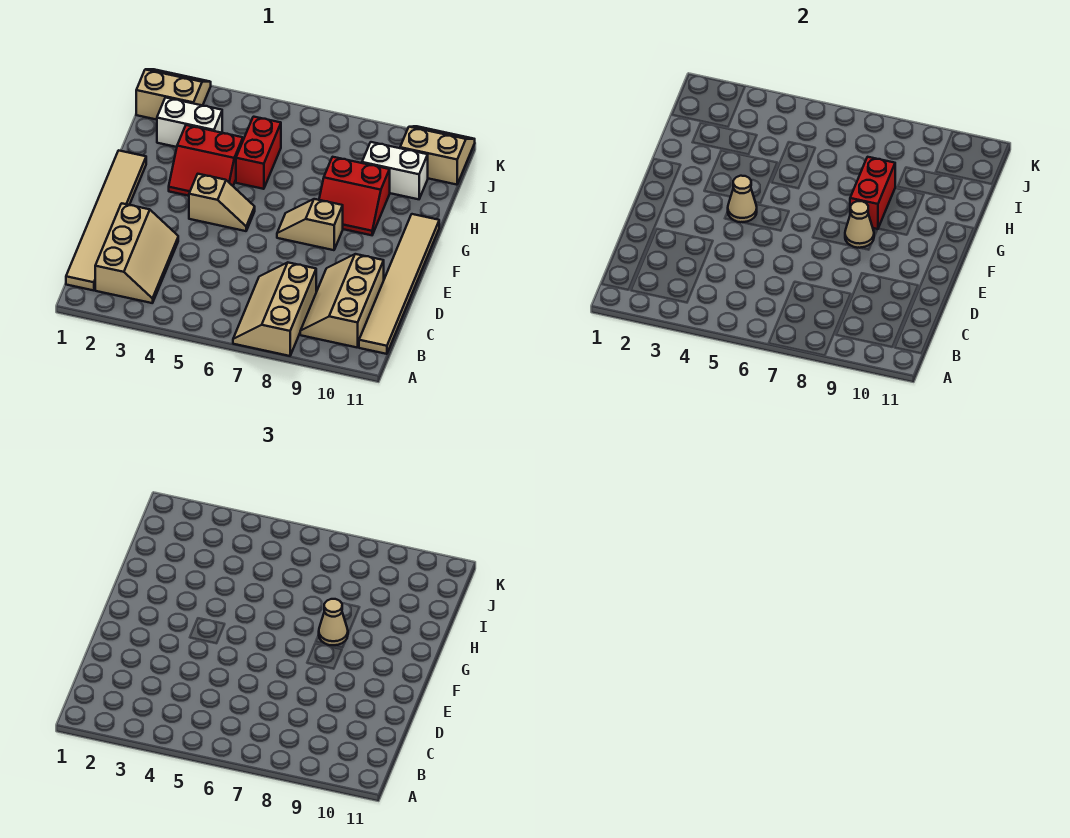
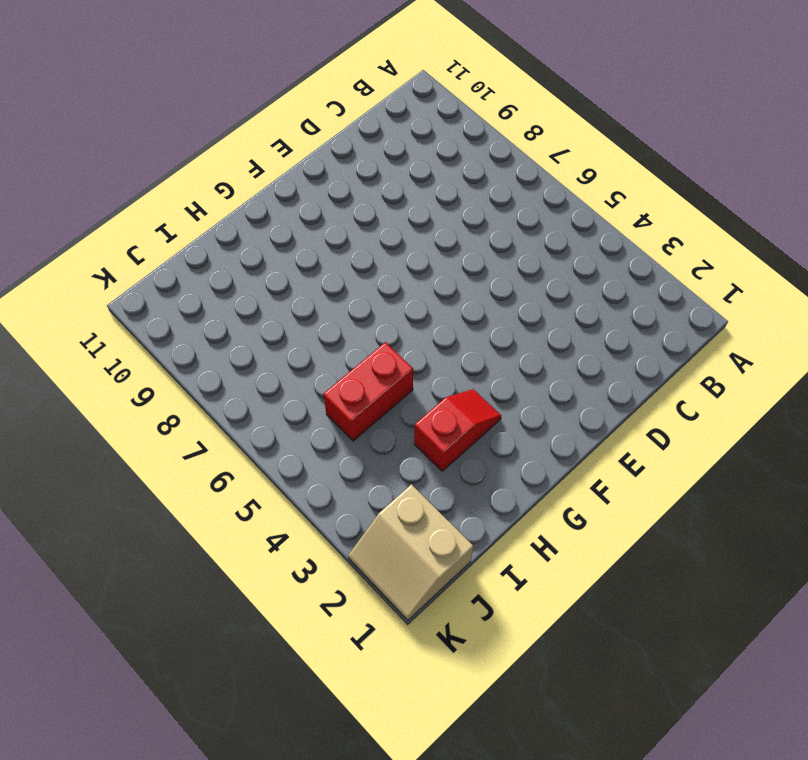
red 1x2 slope [414,389,501,471] -> red 2x2 slope [169,125,243,196]
none -> tan 2x3 slope [233,263,316,356]
none -> tan 1x6 tile [66,150,146,290]
none -> tan 2x3 slope [95,203,178,303]

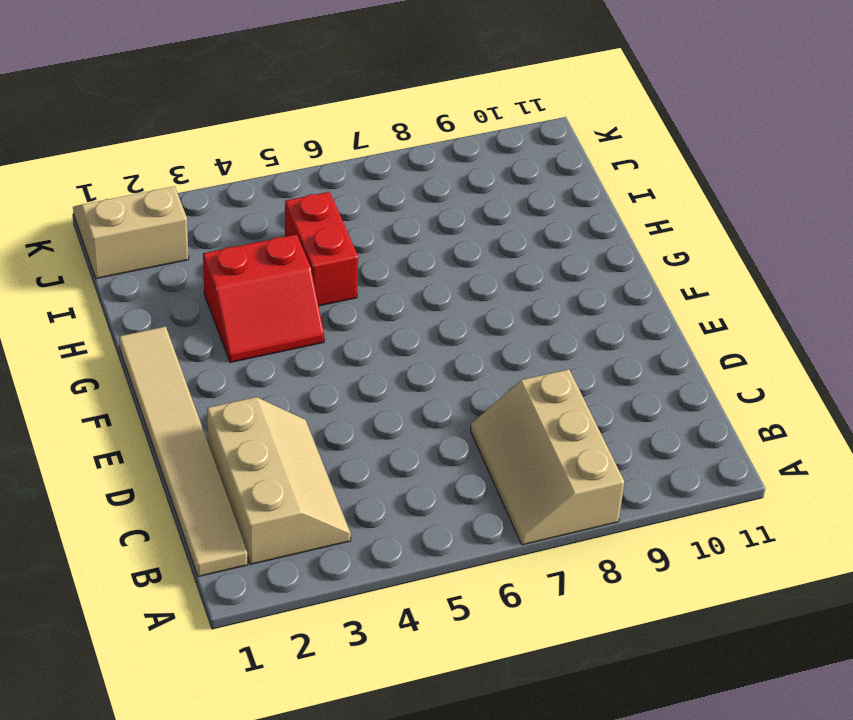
none -> tan 2x3 slope [300,254,384,348]
none -> tan 1x6 tile [359,214,439,354]
none -> tan 1x2 slope [189,174,255,231]

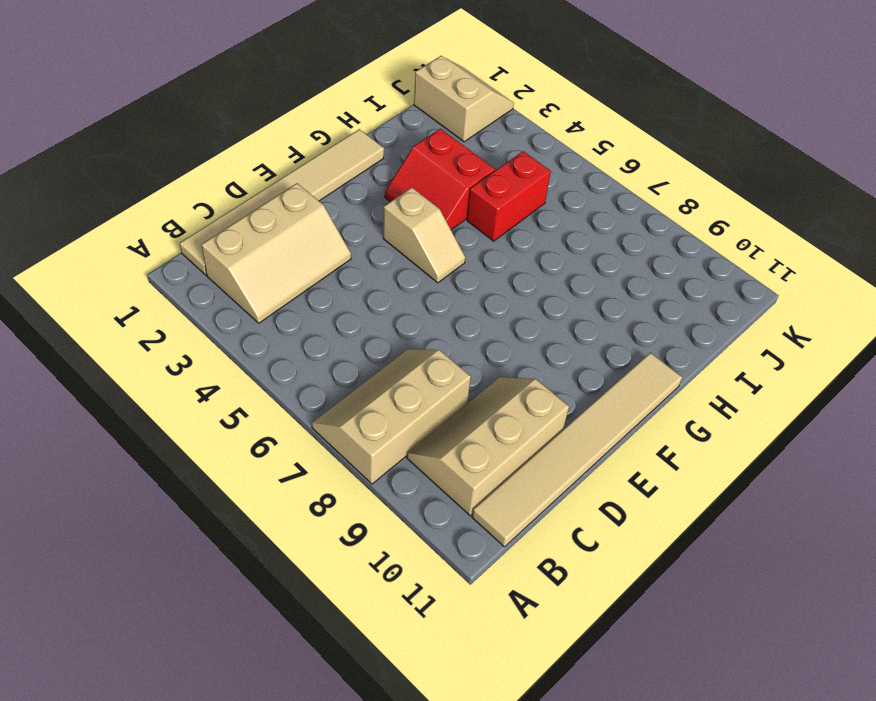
none -> tan 1x2 slope [277,199,343,250]
none -> red 2x2 slope [319,157,390,235]
none -> white 1x2 brick [157,98,222,147]

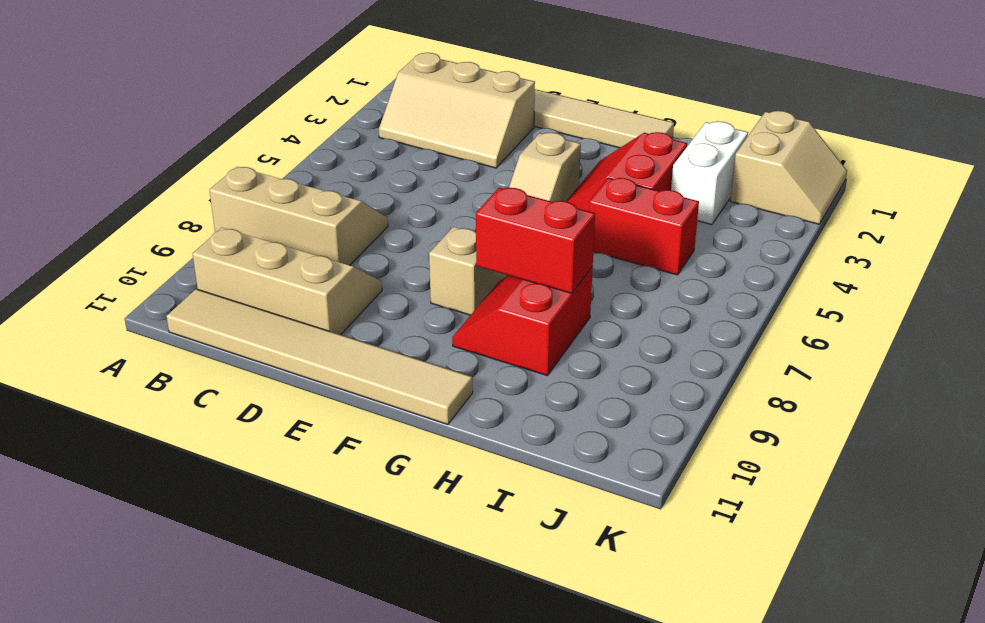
none -> white 1x2 brick [362,142,428,199]
none -> tan 2x2 slope [400,126,475,185]
none -> tan 1x1 cone [728,176,757,222]

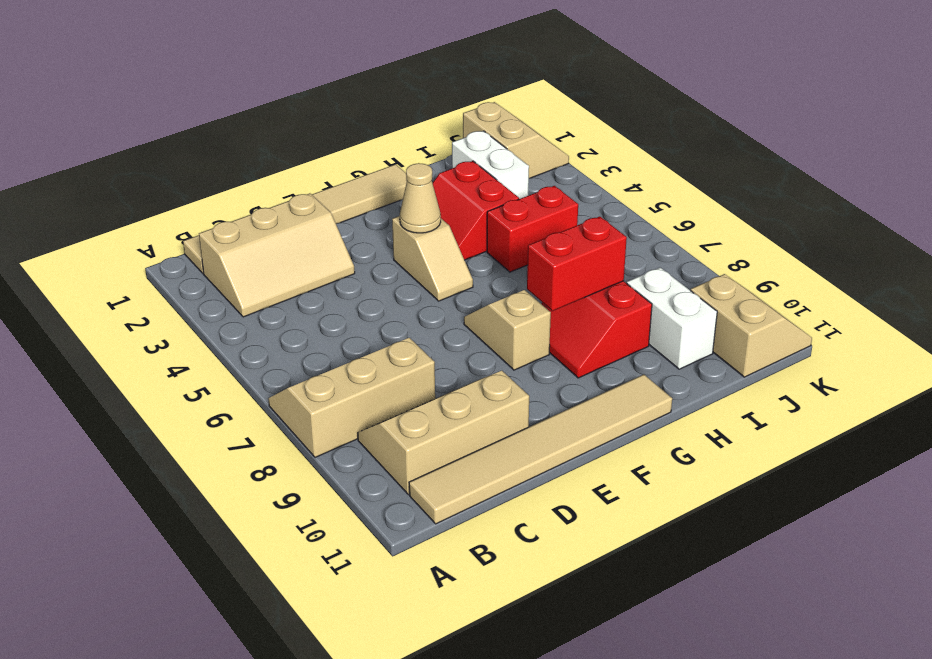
none -> tan 1x1 cone [845,201,874,248]
none -> tan 1x1 cone [319,599,348,646]

